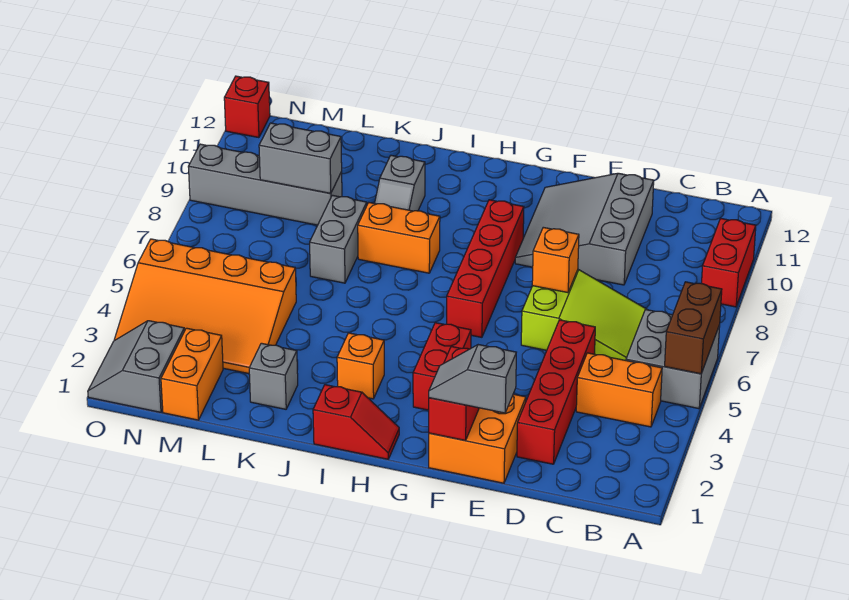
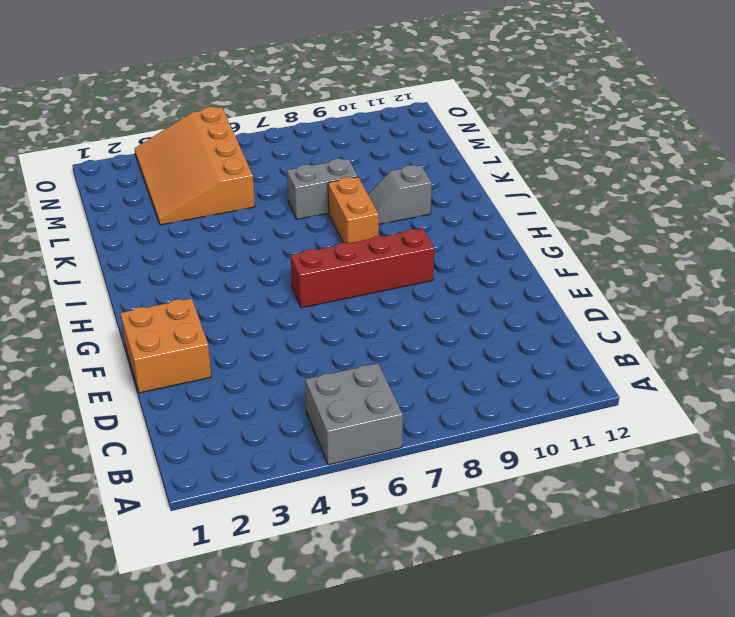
none -> red 1x2 brick [702,218,756,307]
none -> orange 1x2 brick [576,353,662,427]
none -> lime 2x3 slope [521,270,647,360]

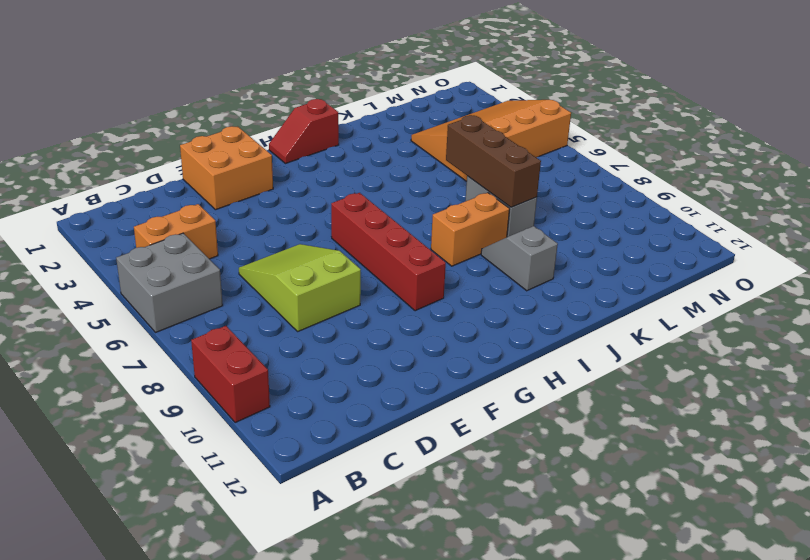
lime 2x3 slope [239,244,361,331] -> lime 2x3 slope turned to [521,270,647,360]
brown 1x3 brick [446,115,541,207] -> none
none -> red 1x4 brick [517,320,595,464]
none -> grey 3x3 slope [515,173,654,285]
none -> red 1x2 brick [413,323,471,410]

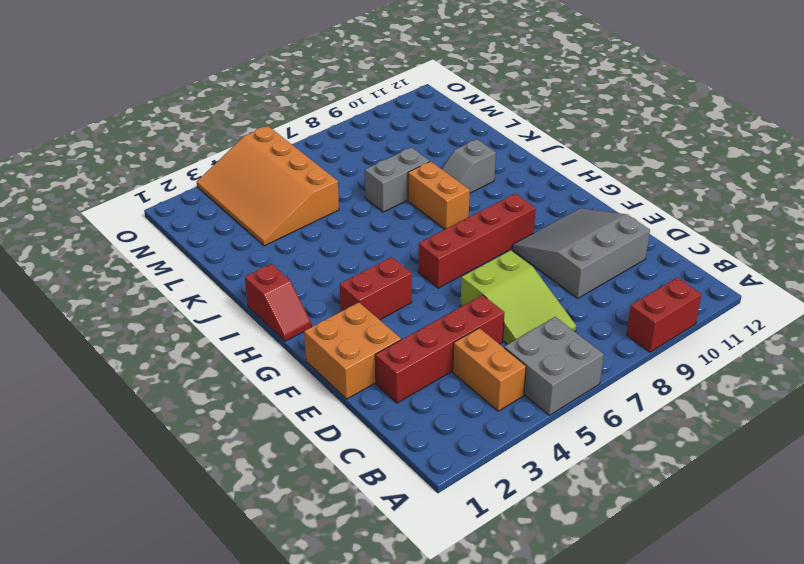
none -> orange 1x1 brick [337,333,384,399]
none -> grey 1x1 brick [249,343,298,409]
none -> grey 1x4 brick [188,144,342,225]

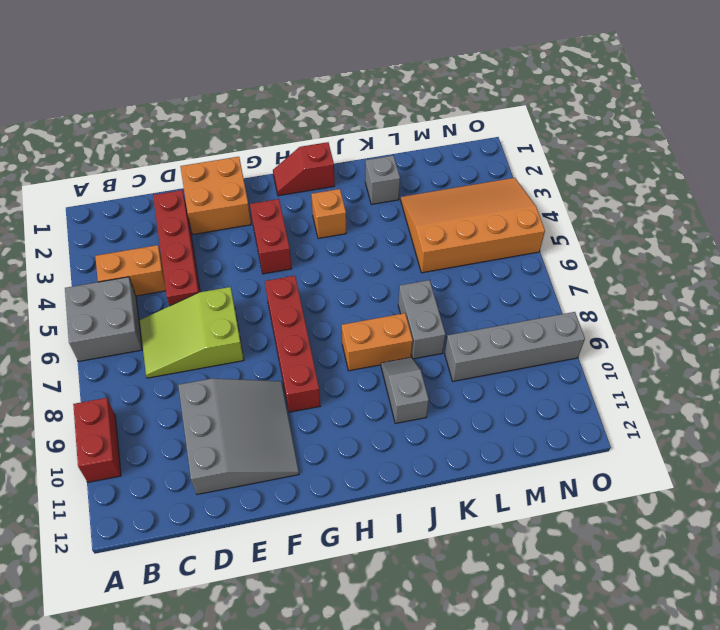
none -> orange 1x2 brick [161,328,223,420]
none -> grey 2x2 slope [88,321,184,412]
none -> red 1x1 brick [224,76,270,138]

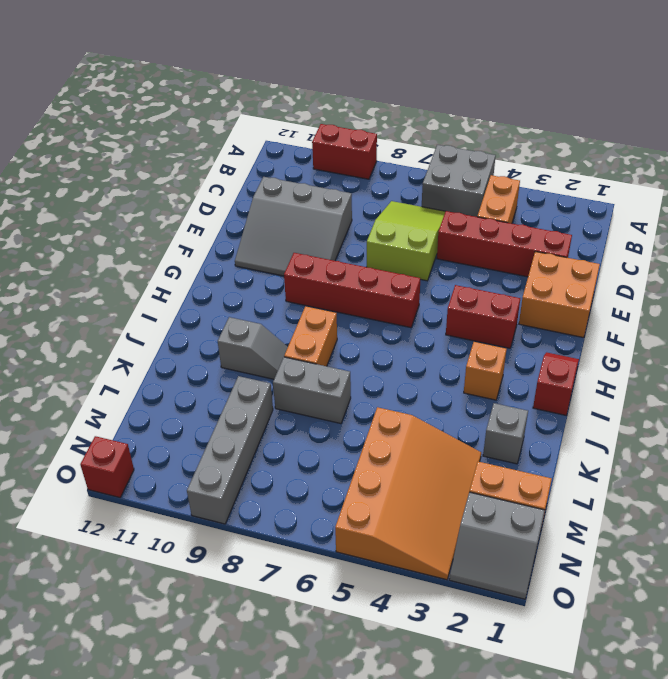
none -> brown 1x2 brick [665,282,722,374]
none -> orange 1x1 brick [532,227,579,293]
none -> red 1x2 brick [429,346,479,440]

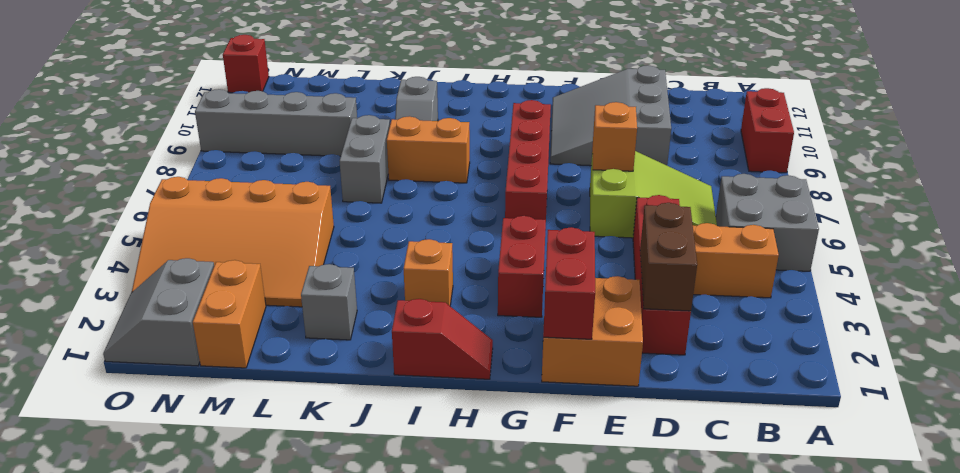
brown 1x2 brick [640,203,697,311] -> brown 1x2 brick moved to [665,282,722,374]
none -> grey 1x2 brick [259,123,342,193]
none -> grey 1x2 slope [429,345,516,413]

